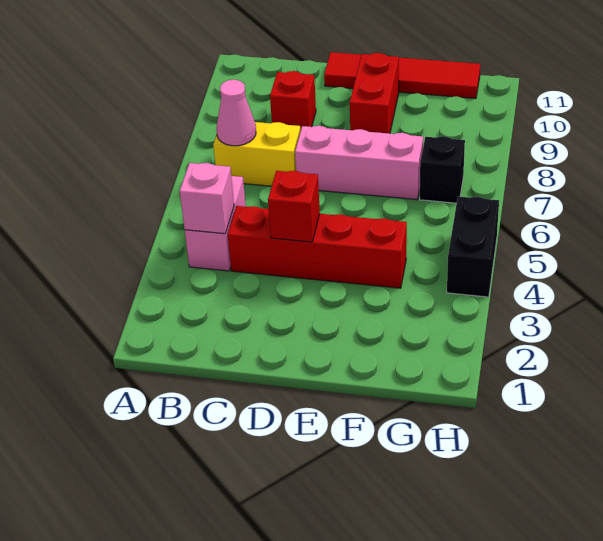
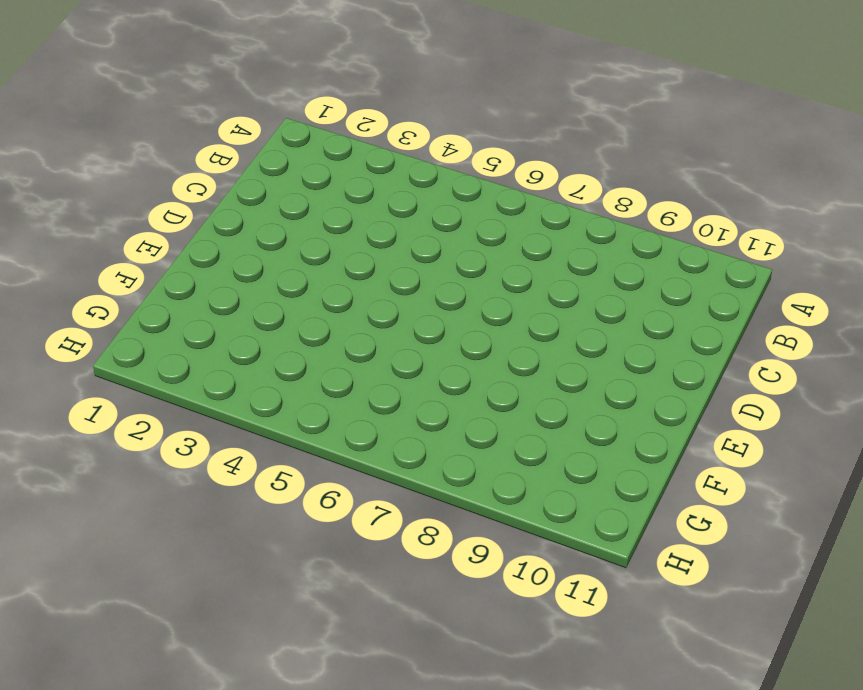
none -> pink 1x2 brick [185,176,246,271]
none -> yellow 1x2 brick [213,122,300,186]
none -> red 1x4 brick [228,206,407,288]

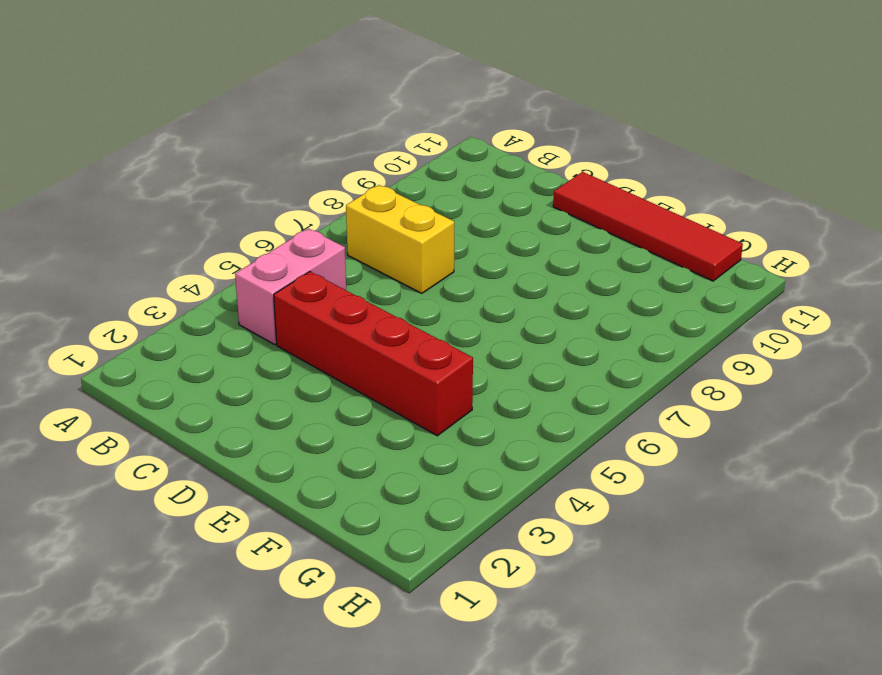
none -> red 1x1 brick [270,71,316,132]
none -> pink 1x3 brick [295,126,423,200]
none -> red 1x2 brick [350,53,399,134]

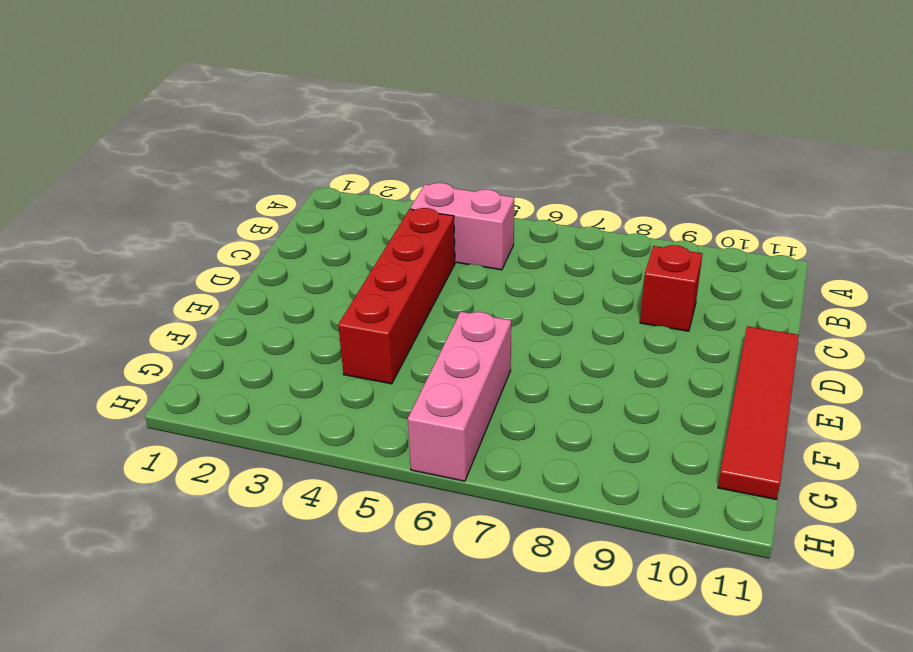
pink 1x3 brick [408,312,511,481] -> pink 1x3 brick moved to [295,126,423,200]
none -> yellow 1x2 brick [213,122,300,186]
none -> red 1x2 brick [350,53,399,134]
none -> black 1x1 brick [420,136,465,203]

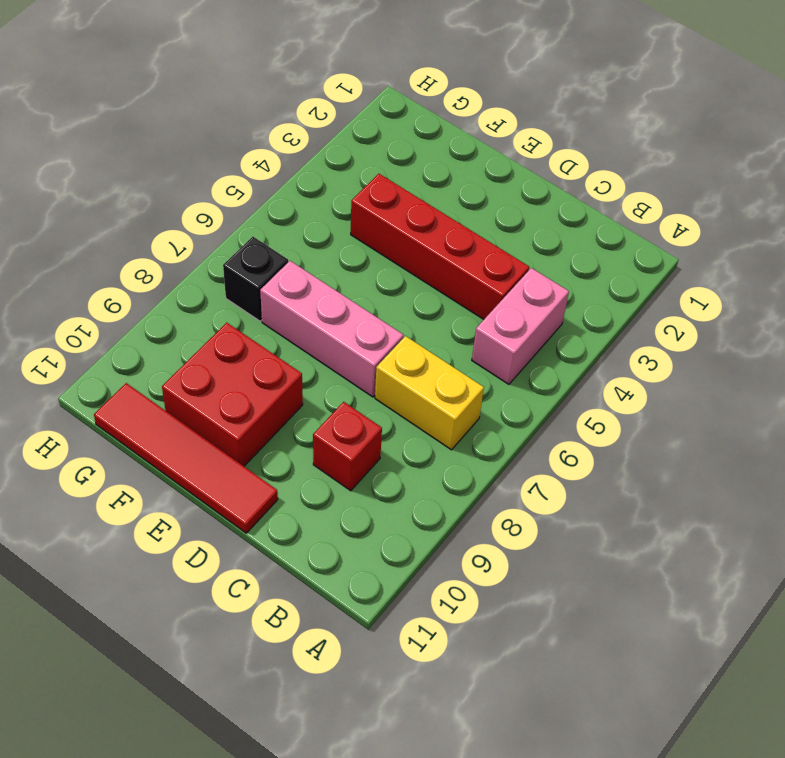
red 2x2 brick [162,323,303,466] -> red 1x2 brick [350,53,399,134]
none -> black 1x2 brick [447,197,499,297]
none -> pink 1x1 brick [180,163,234,234]
none -> pink 1x1 cone [216,80,256,146]

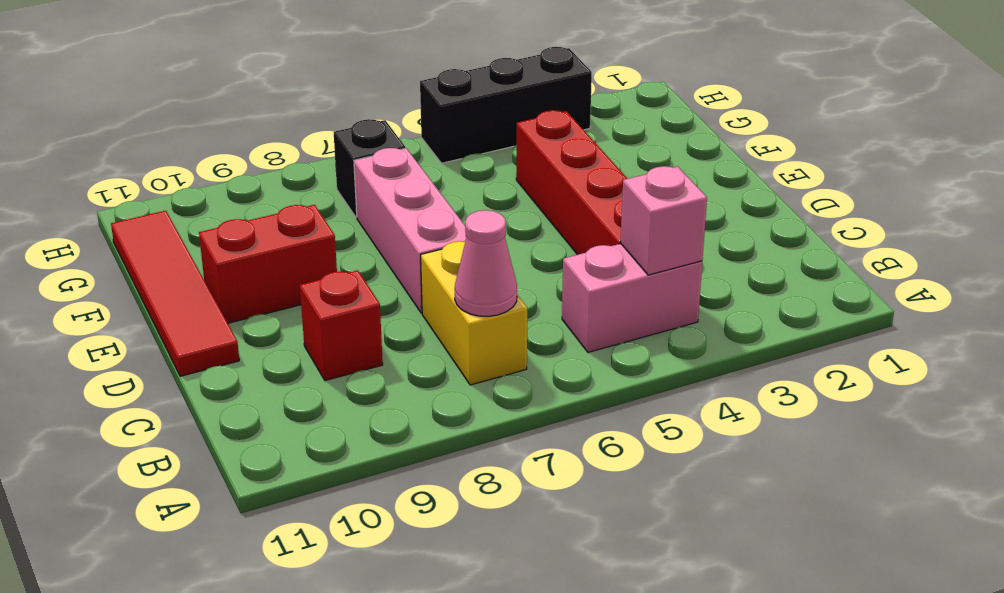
black 1x3 brick [420,47,592,163] -> black 1x2 brick [447,197,499,297]
none -> red 1x1 brick [268,171,320,242]

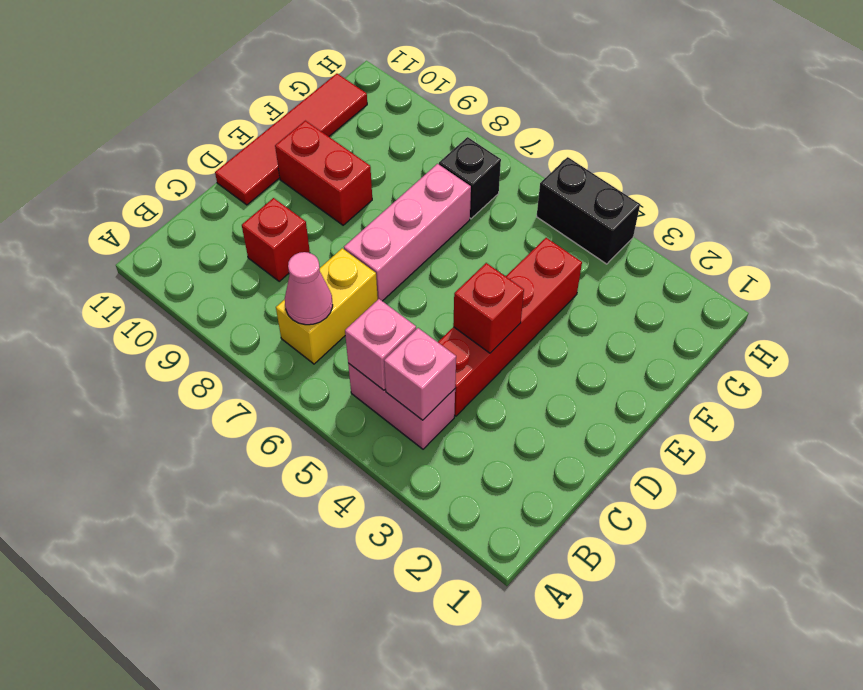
pink 1x1 brick [345,299,416,390] -> none

